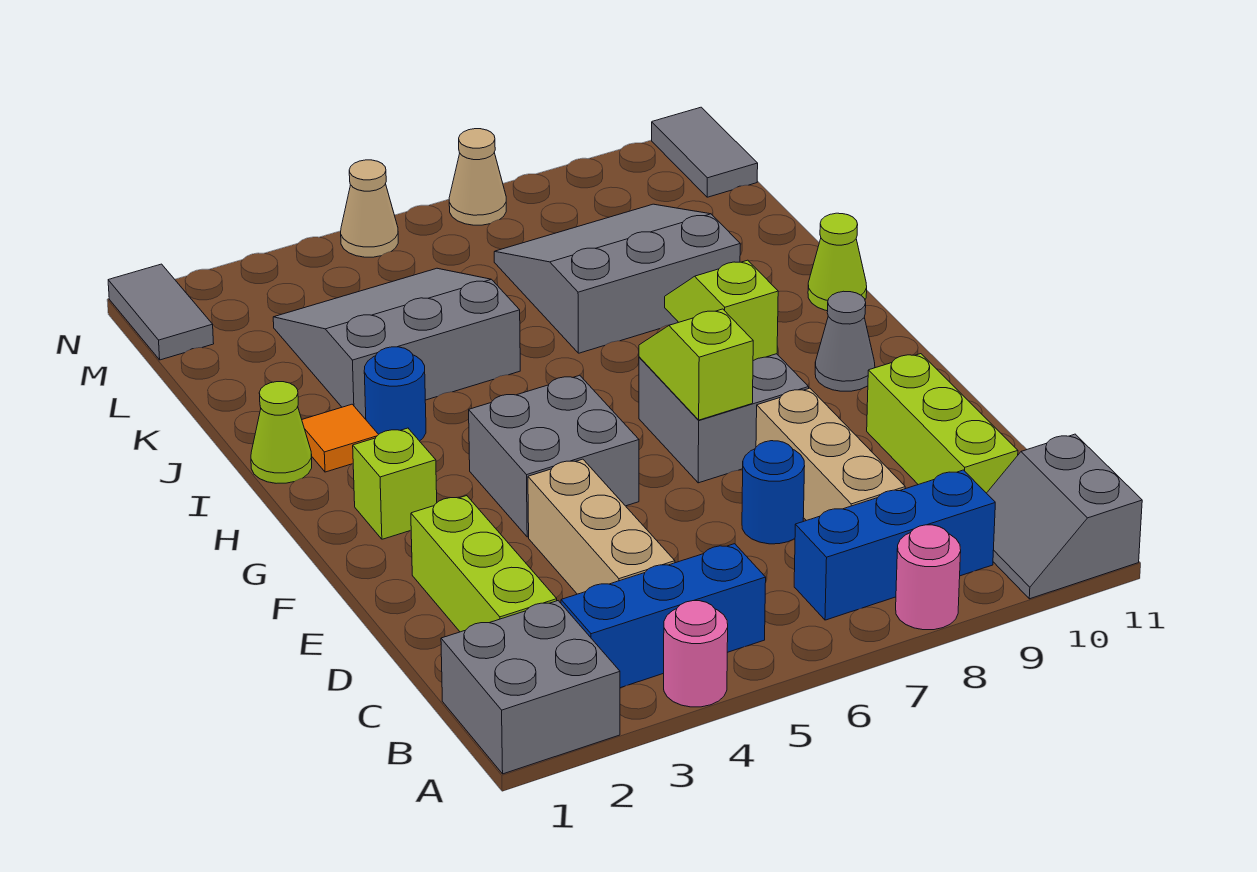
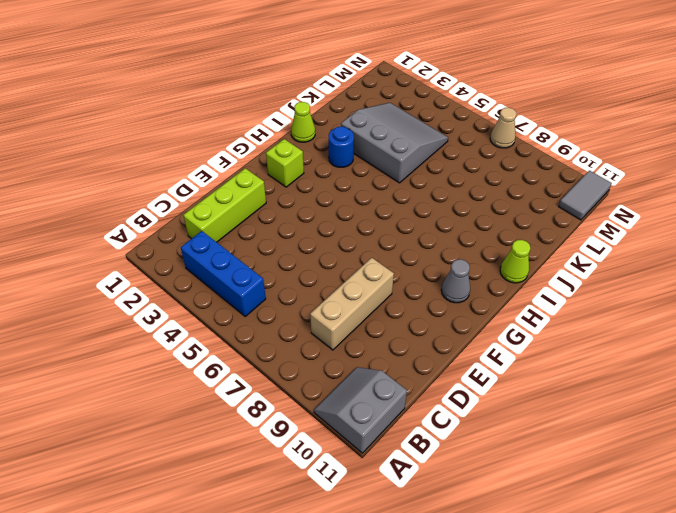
none -> grey 2x2 brick [441,601,620,774]
none -> pink 1x1 round brick [664,601,728,707]
none -> pink 1x1 round brick [896,525,961,630]

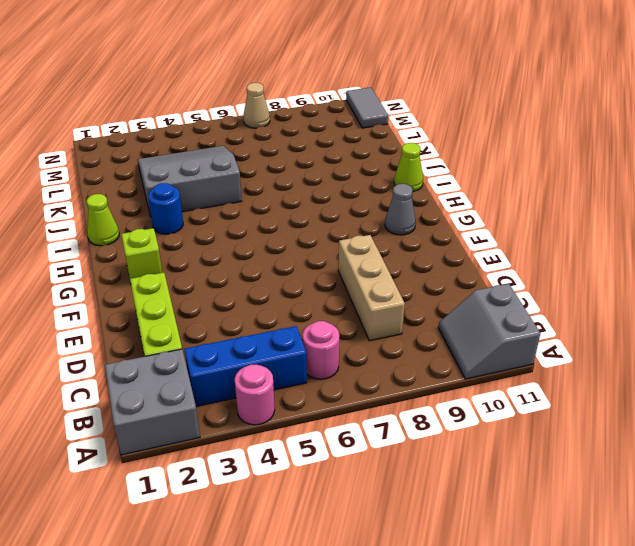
pink 1x1 round brick [303,321,339,379] -> pink 1x1 round brick moved to [896,525,961,630]
none -> blue 1x3 brick [794,470,995,620]
none -> tan 1x3 brick [528,459,675,594]
none -> lime 1x3 brick [867,354,1018,493]

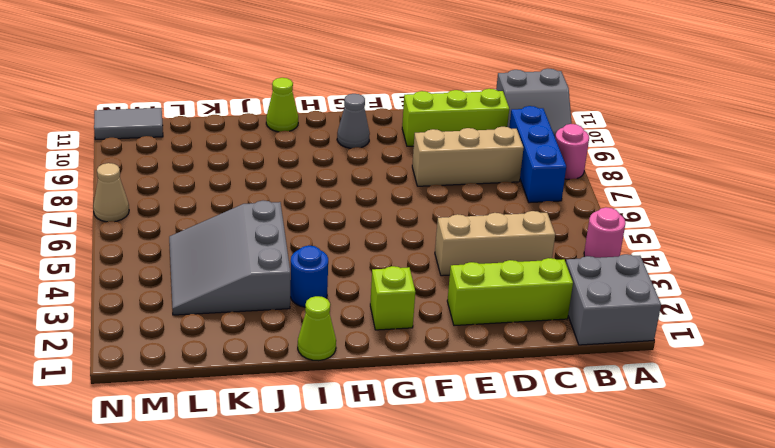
none -> blue 1x3 brick [561,544,766,688]
none -> blue 1x1 round brick [742,441,805,544]
none -> grey 2x2 brick [469,375,639,537]

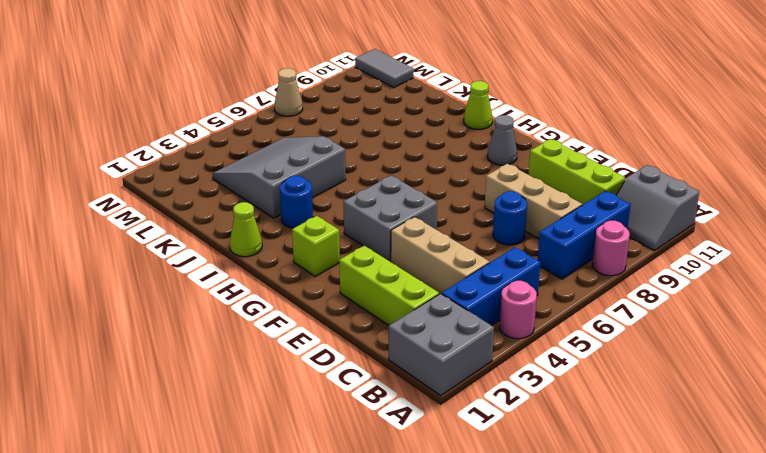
none -> grey 2x2 brick [639,354,809,483]
none -> orange 1x1 tile [302,404,379,472]
none -> grey 3x3 slope [494,204,740,353]

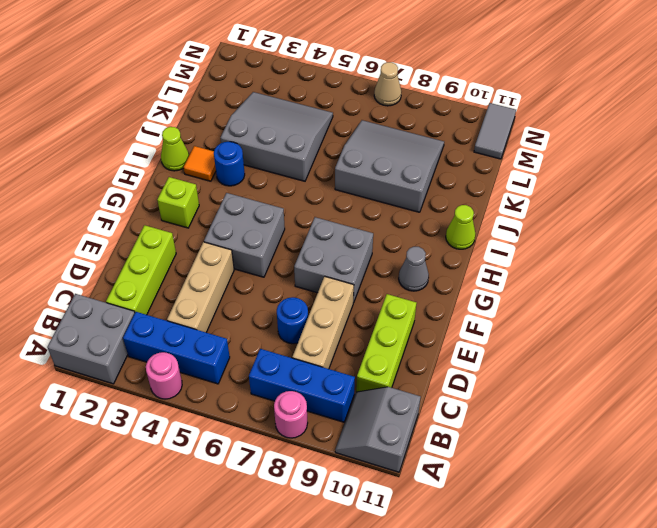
none -> grey 1x2 tile [108,264,214,360]
none -> tan 1x1 cone [341,160,398,257]
none -> lime 1x2 slope [639,309,753,420]

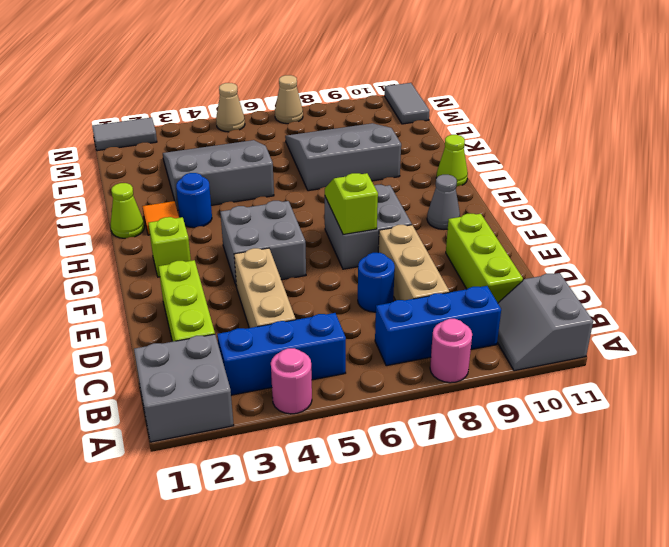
grey 1x2 tile [92,118,157,151] -> grey 1x2 tile turned to [108,264,214,360]
none -> lime 1x2 slope [665,260,778,361]

